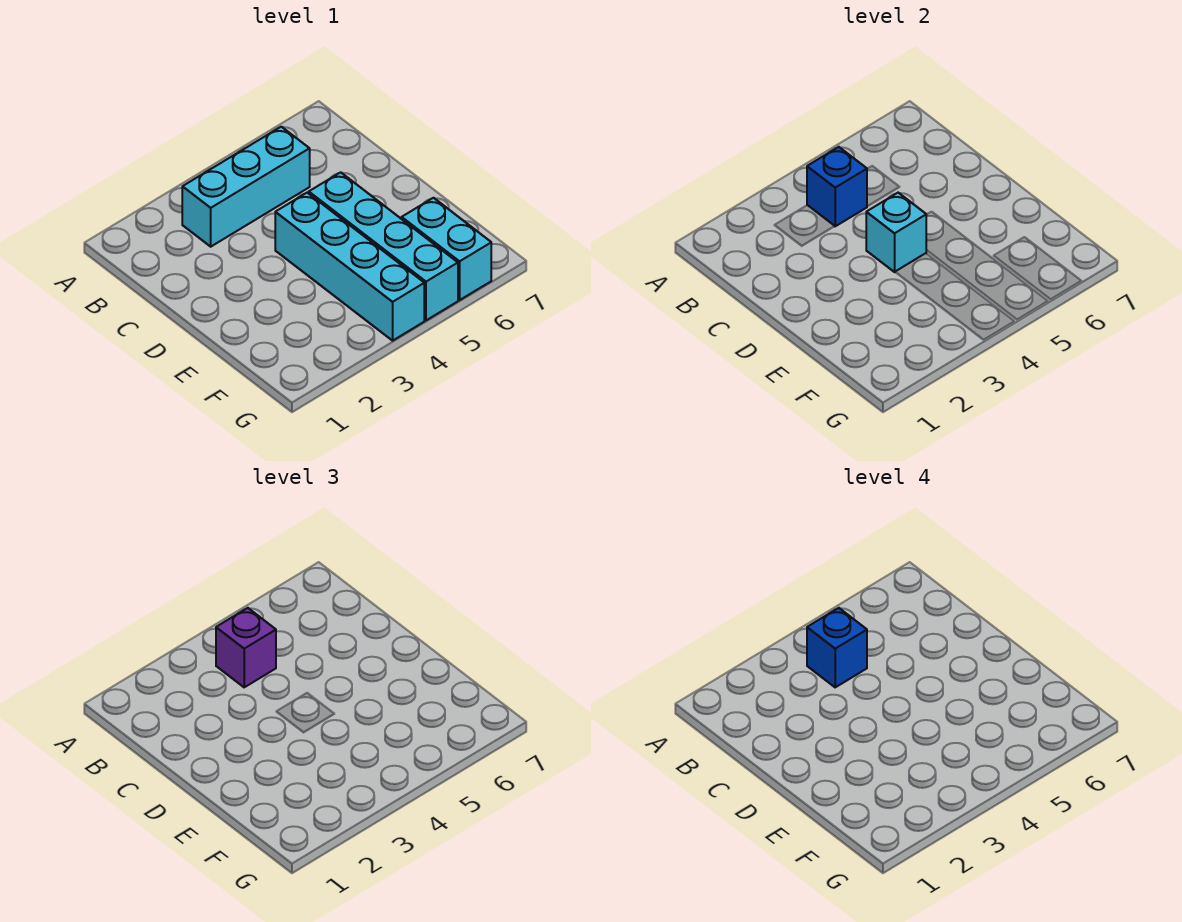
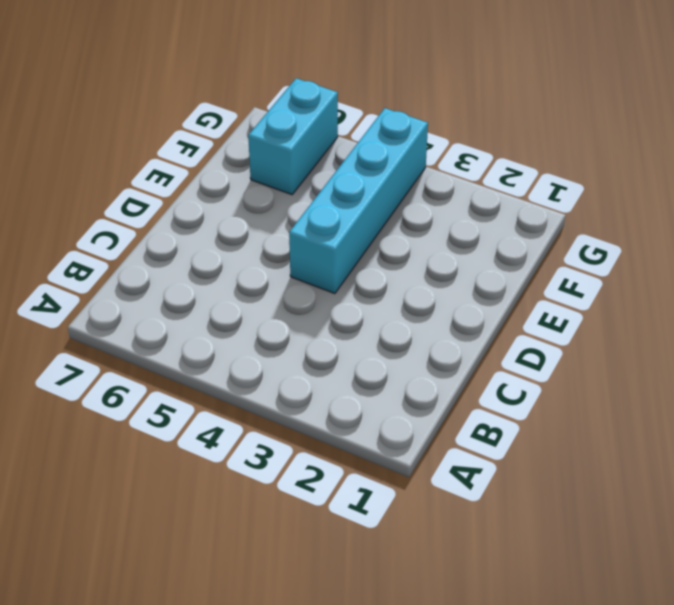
none -> cyan 1x3 brick [182,127,310,247]
none -> cyan 1x4 brick [309,172,458,320]

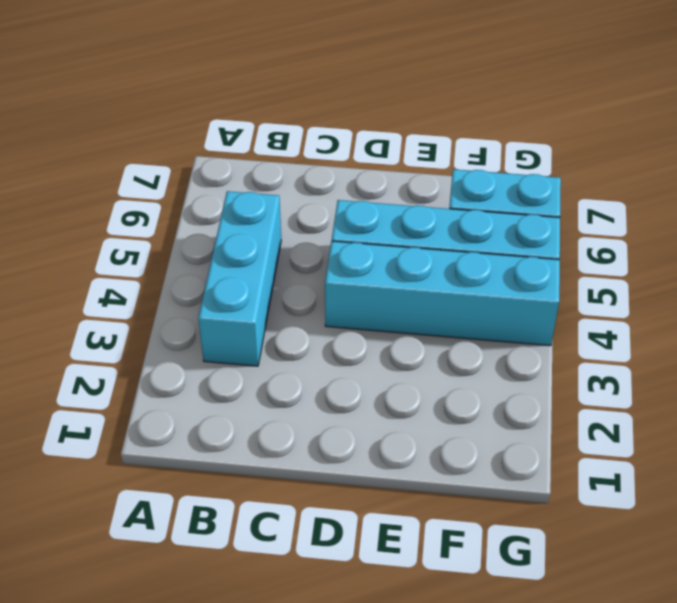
none -> blue 1x1 brick [807,147,867,226]
none -> cyan 1x1 brick [866,193,926,272]

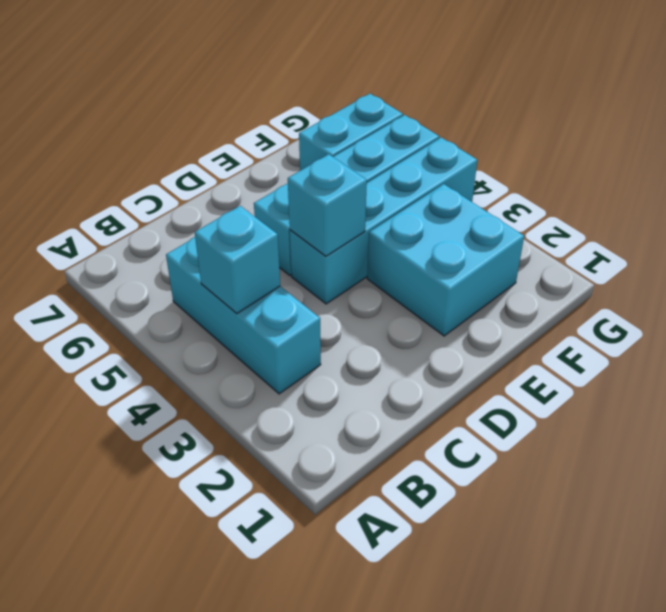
cyan 1x1 brick [195,206,280,314] -> blue 1x1 brick [807,147,867,226]
cyan 2x2 brick [367,184,524,336] -> none
none -> purple 1x1 brick [216,608,276,687]
none -> blue 1x1 brick [807,608,867,687]

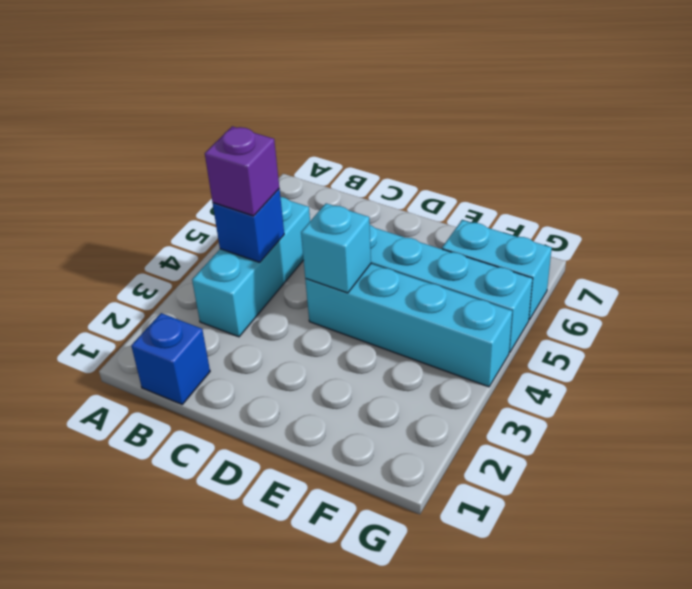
blue 1x1 brick [131,313,210,404] -> blue 1x1 brick moved to [807,608,867,687]

